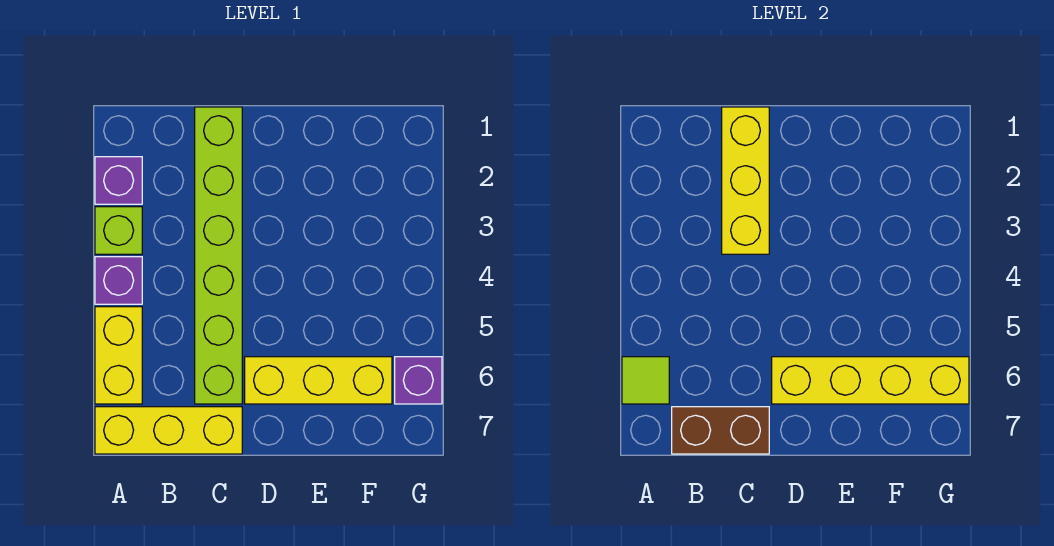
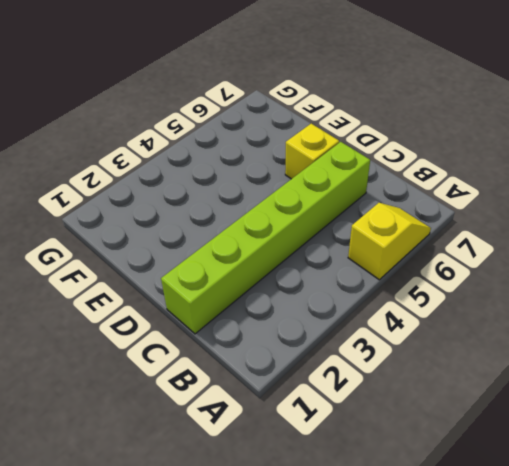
yellow 1x2 slope [348,203,431,280] -> yellow 1x2 brick [95,307,142,404]
yellow 1x1 brick [285,124,339,179] -> yellow 1x3 brick [245,357,392,404]
none -> purple 1x1 brick [95,157,142,204]
none -> lime 1x1 brick [95,207,142,254]
none -> purple 1x1 brick [95,257,142,304]

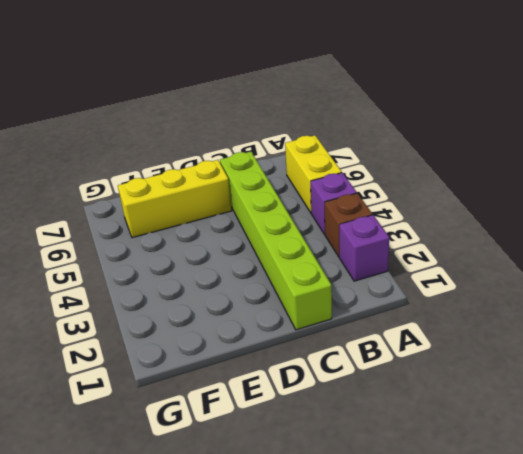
brown 1x1 brick [325,193,372,257] -> lime 1x1 brick [95,207,142,254]
none -> yellow 1x3 brick [95,407,242,454]
none -> purple 1x1 brick [395,357,442,404]
none -> lime 1x1 tile [622,357,669,404]

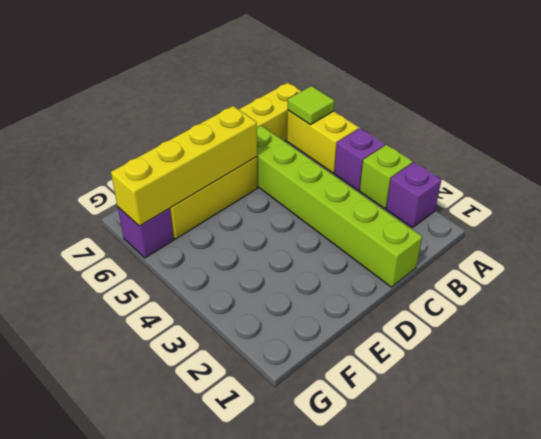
none -> brown 1x2 brick [672,407,769,454]
none -> yellow 1x3 brick [722,107,769,254]

